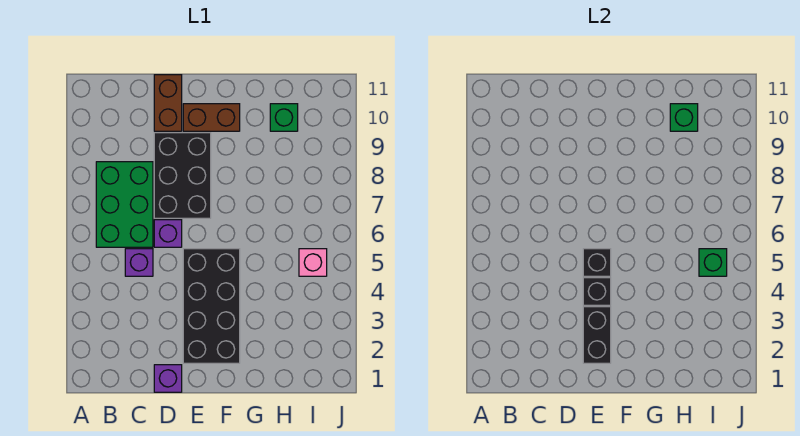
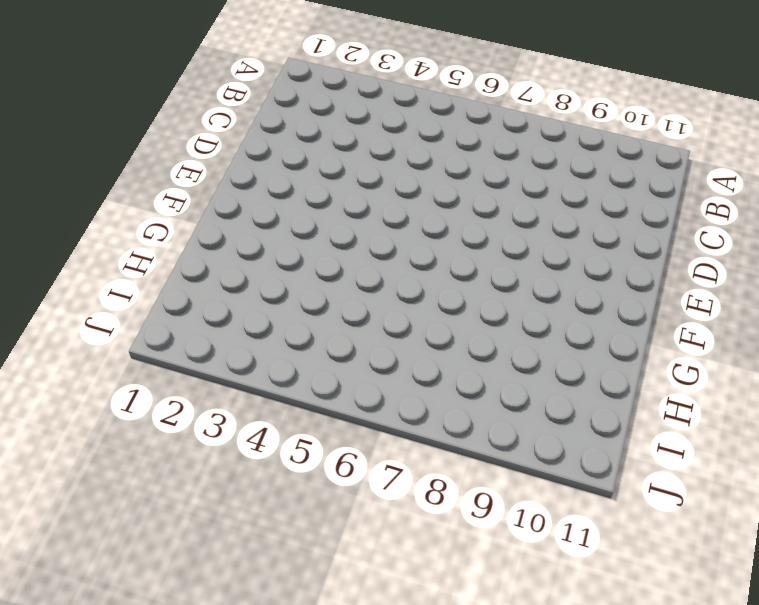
none -> green 2x3 brick [96,162,153,247]
none -> purple 1x1 brick [125,249,153,276]
none -> purple 1x1 brick [154,365,182,392]

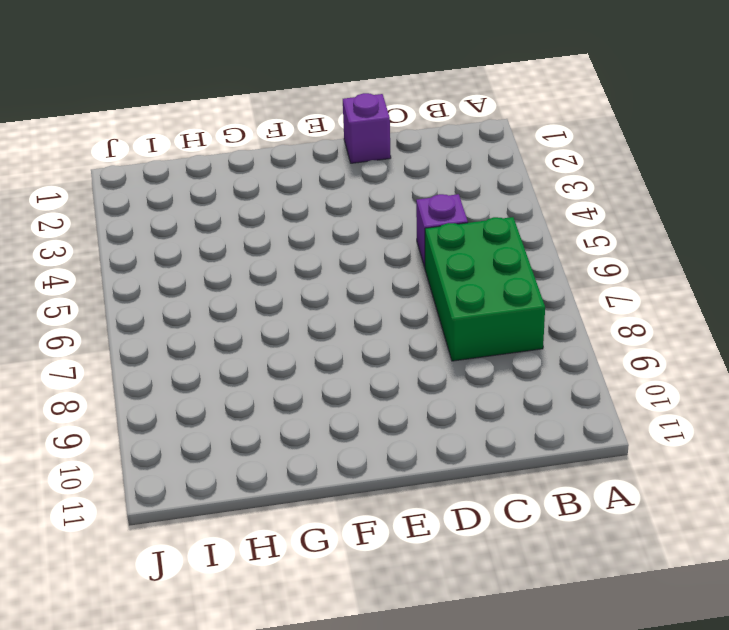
none -> purple 1x1 brick [154,220,182,247]
none -> black 2x3 brick [154,133,211,218]
none -> brown 1x2 brick [154,75,182,131]

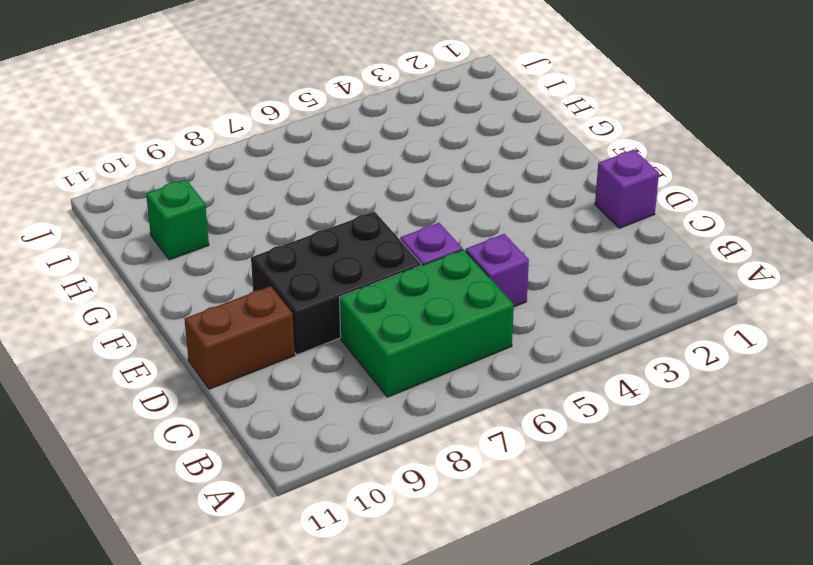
none -> black 2x4 brick [183,249,240,363]
none -> brown 1x2 brick [183,104,240,131]
none -> pink 1x1 brick [299,249,327,276]

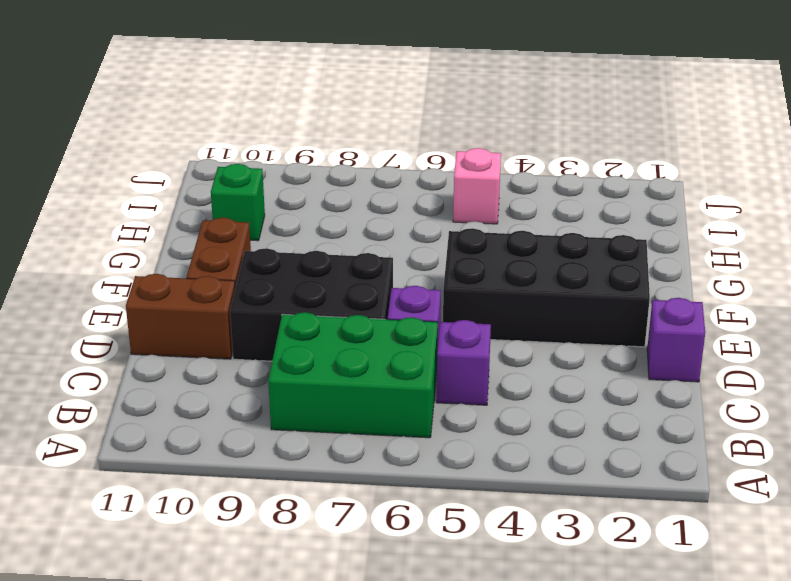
none -> black 1x2 brick [583,307,611,363]
none -> black 1x1 brick [583,278,611,305]
none -> black 1x1 brick [583,249,611,276]

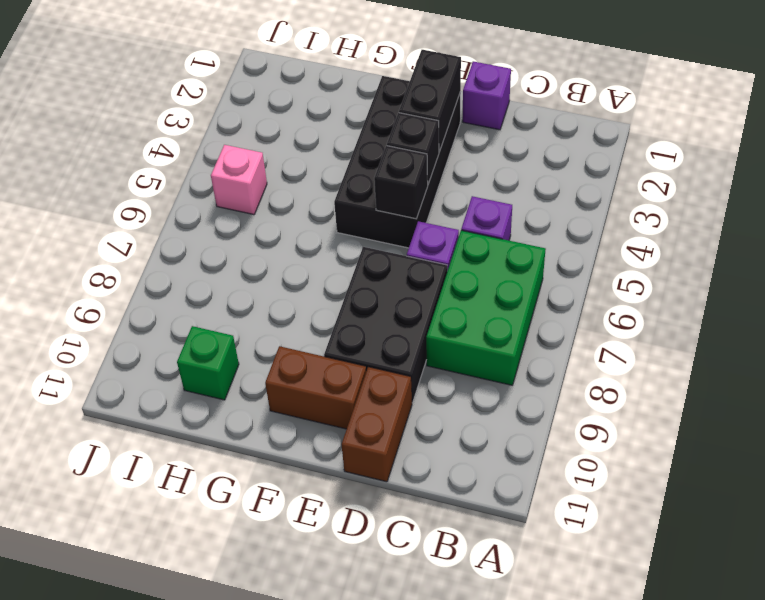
none -> green 1x1 brick [670,104,698,131]
none -> green 1x1 brick [699,249,727,276]

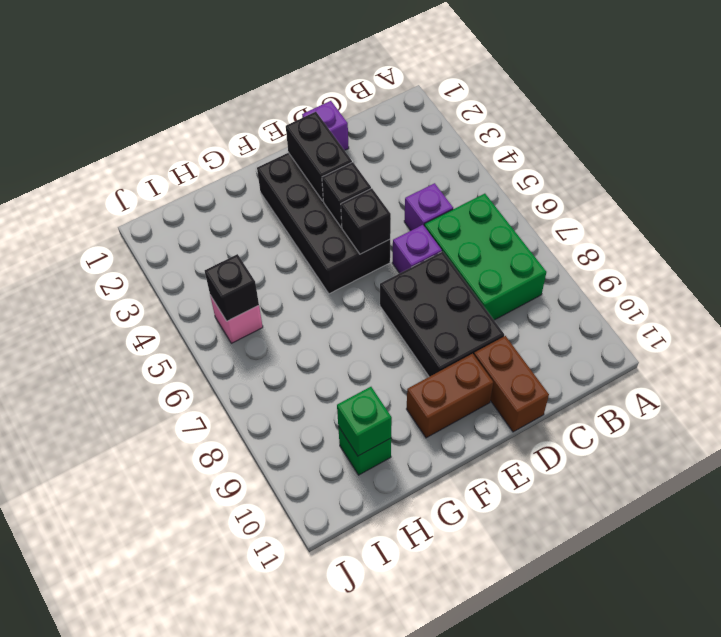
black 1x1 brick [205,254,259,321] -> green 1x1 brick [699,249,727,276]

